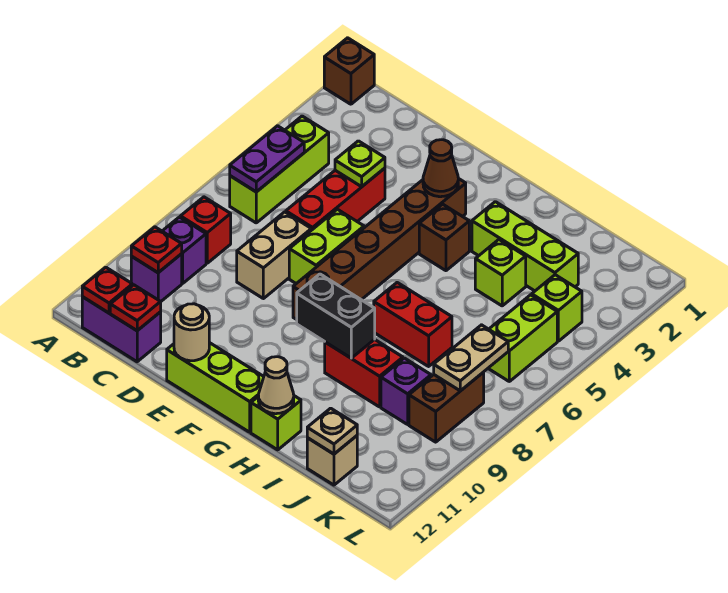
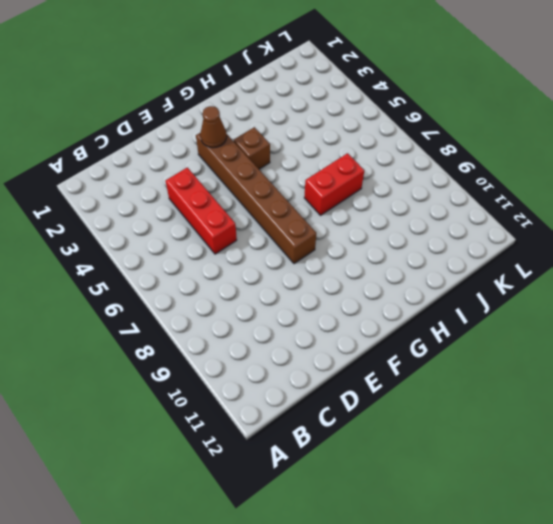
none -> brown 1x1 brick [324,38,374,104]
none -> lime 1x3 brick [230,116,329,223]
none -> red 1x1 brick [180,197,231,263]
none -> purple 1x1 brick [162,217,206,283]

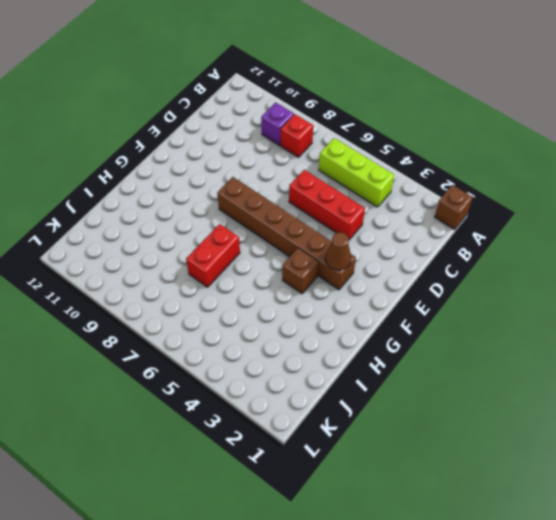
none -> purple 1x1 brick [131,254,182,302]
none -> purple 1x2 brick [82,297,161,362]
none -> tan 1x2 brick [237,212,311,299]
none -> lime 1x2 brick [289,209,364,284]

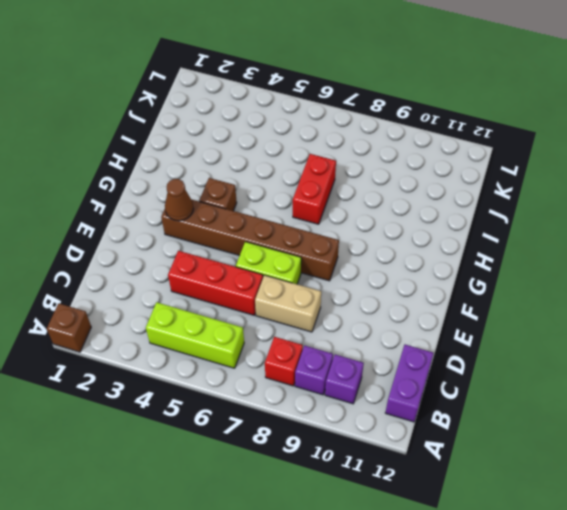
none -> lime 1x3 brick [167,343,264,432]
none -> lime 1x3 brick [472,202,578,291]
none -> red 1x2 brick [325,339,403,407]
none -> lime 1x1 brick [251,396,301,450]

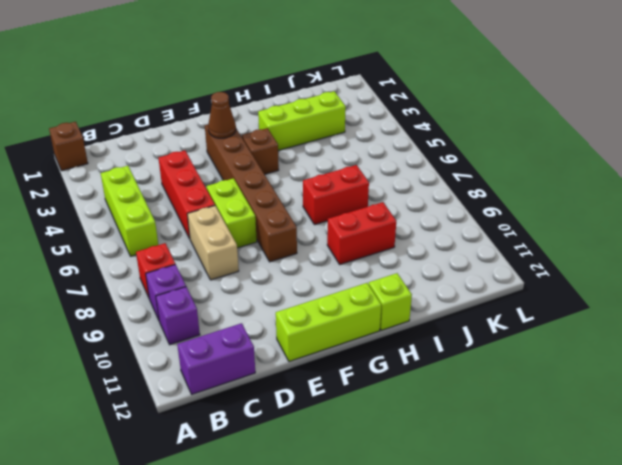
none -> lime 1x1 brick [475,240,526,306]
none -> purple 1x1 brick [381,358,431,424]
none -> tan 1x1 brick [307,436,357,485]
none -> lime 1x1 brick [532,275,582,341]

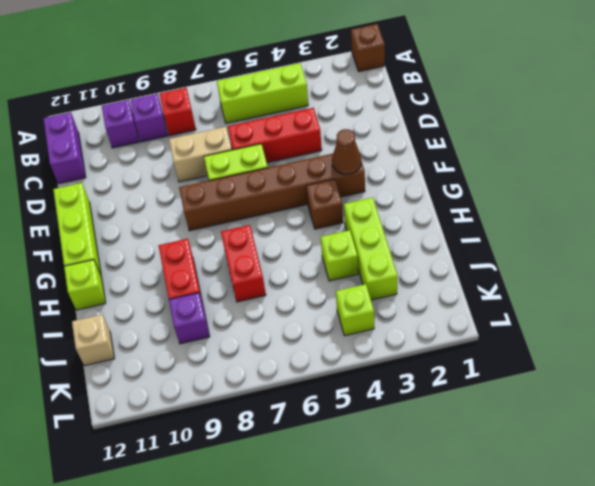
none -> lime 1x2 brick [488,295,557,381]
none -> brown 1x2 brick [409,372,484,442]
none -> purple 1x2 plate [230,126,304,192]
none -> red 1x1 plate [131,227,182,273]

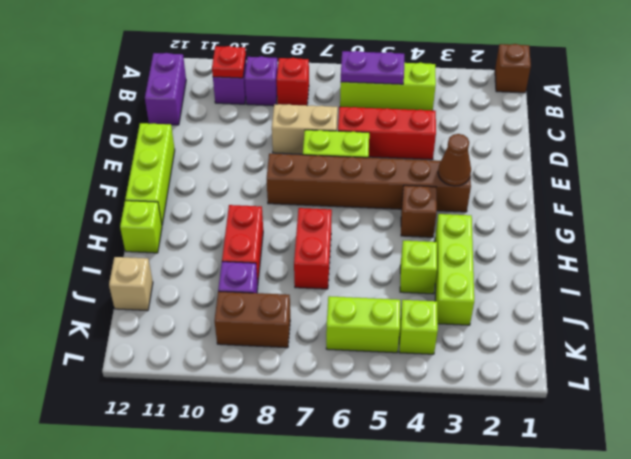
none -> red 1x1 plate [82,267,132,313]
none -> red 1x1 plate [110,285,161,331]
none -> lime 1x1 plate [335,141,385,187]
none -> tan 1x1 round brick [174,304,209,361]

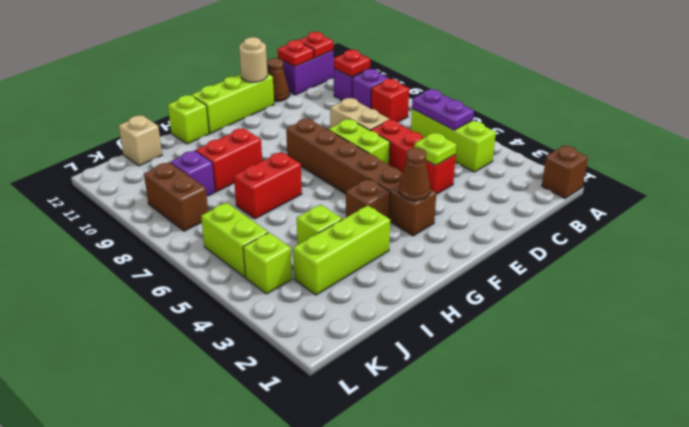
brown 1x1 cone [267,58,289,102] -> none
none -> black 1x2 brick [297,274,375,358]
none -> tan 1x1 cone [258,357,294,414]
none -> tan 1x1 plate [307,408,357,454]
none -> tan 1x2 plate [434,325,508,391]

